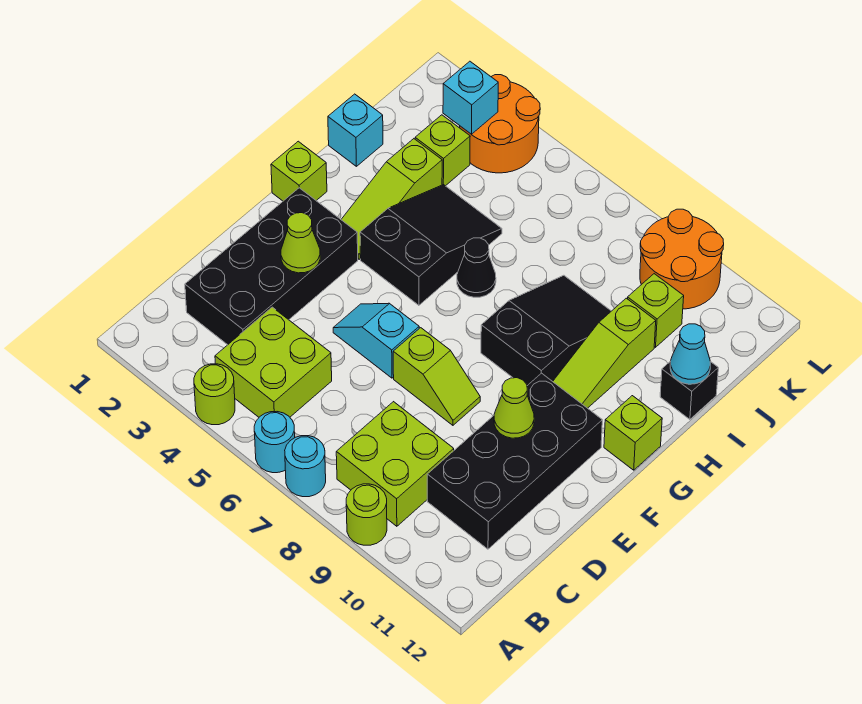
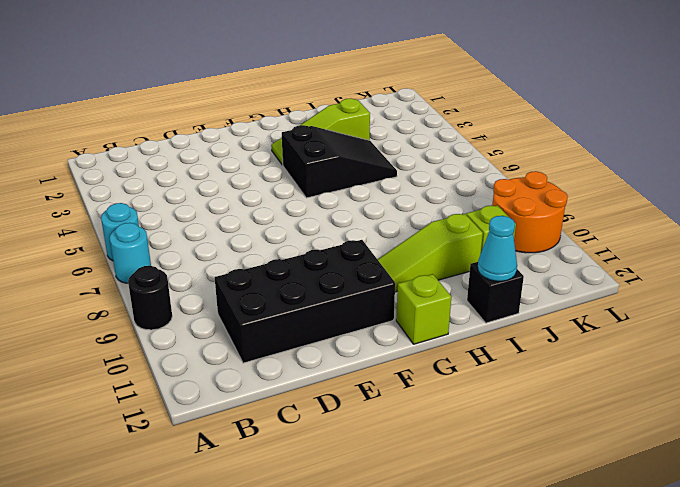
black 1x1 round brick [128,266,172,330] -> lime 1x1 round brick [346,484,387,545]
none -> lime 1x1 round brick [194,364,235,425]
none -> lime 2x2 brick [215,307,332,417]
none -> lime 2x2 brick [336,402,454,526]

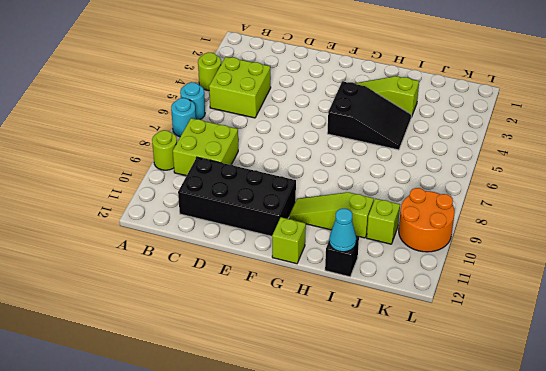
none -> black 2x4 brick [185,188,358,345]
none -> cyan 1x2 slope [333,303,419,378]
none -> lime 1x2 slope [393,328,480,425]

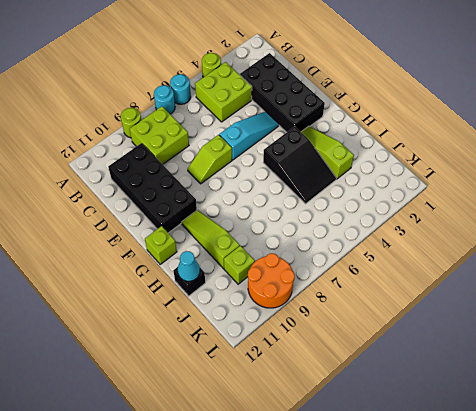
cyan 1x3 slope [219,112,279,160] -> cyan 1x2 slope [333,303,419,378]
none -> lime 1x1 brick [271,141,327,201]
none -> black 2x3 slope [481,275,611,386]
none -> black 1x1 cone [457,238,496,297]

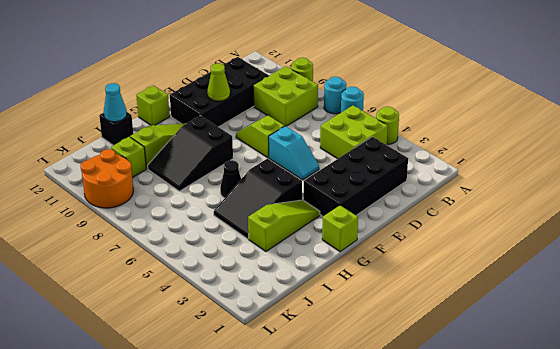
none -> cyan 1x1 brick [328,94,383,166]
none -> lime 1x1 brick [415,115,470,186]
none -> orange 2x2 round brick [460,75,540,173]

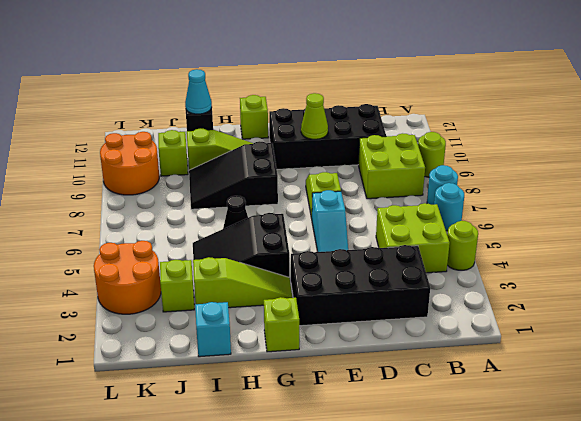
none -> lime 1x1 cone [281,213,320,273]
none -> cyan 1x1 brick [443,61,498,134]

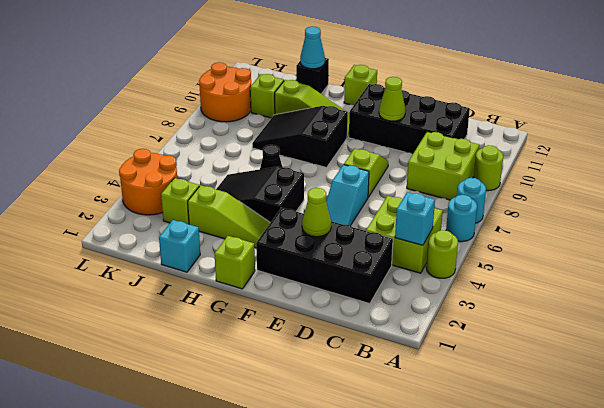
cyan 1x1 brick [395,192,435,245] -> cyan 1x1 brick moved to [443,61,498,134]

